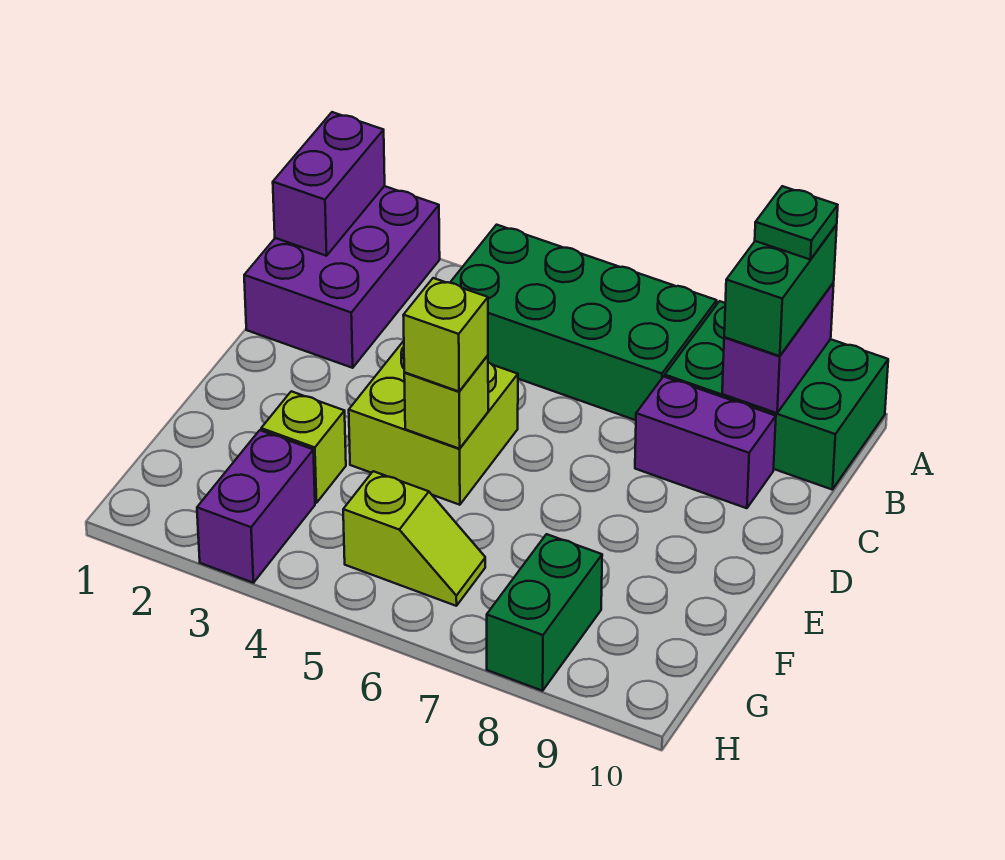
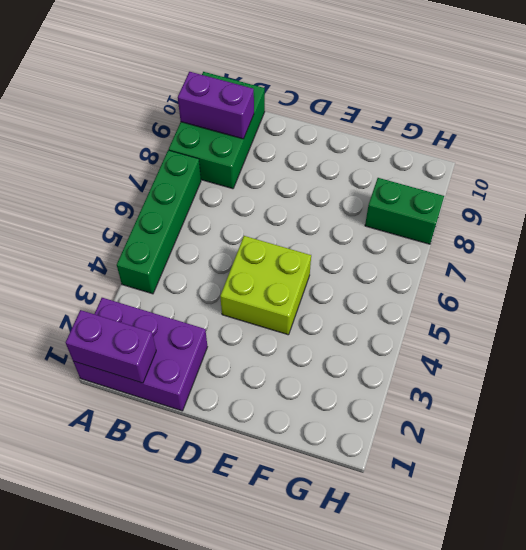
green 1x4 brick [117,150,201,294] -> green 2x4 brick [450,225,717,420]
none -> purple 1x2 brick [635,377,776,508]
none -> lime 1x1 brick [261,391,346,503]
none -> purple 1x2 brick [197,430,315,583]

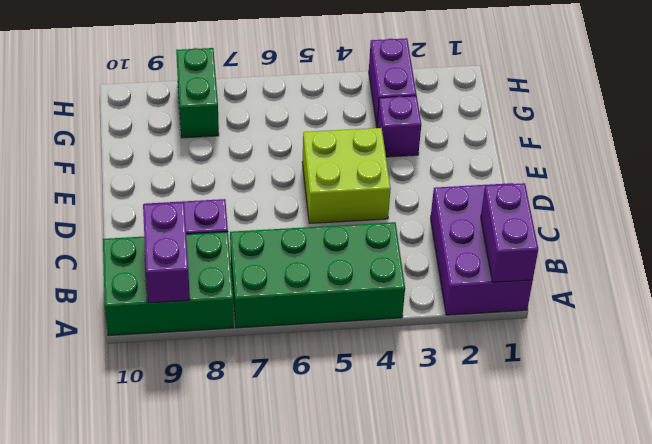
purple 1x1 brick [377,96,421,157] -> lime 1x1 brick [261,391,346,503]
none -> lime 1x2 slope [343,471,485,606]
none -> lime 1x1 brick [404,355,488,449]
none -> green 1x2 brick [724,225,837,356]

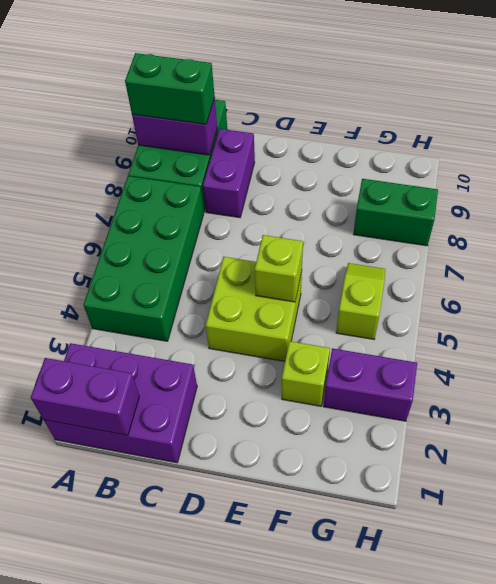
none -> lime 1x1 brick [403,278,488,391]
none -> green 1x1 plate [755,186,838,260]

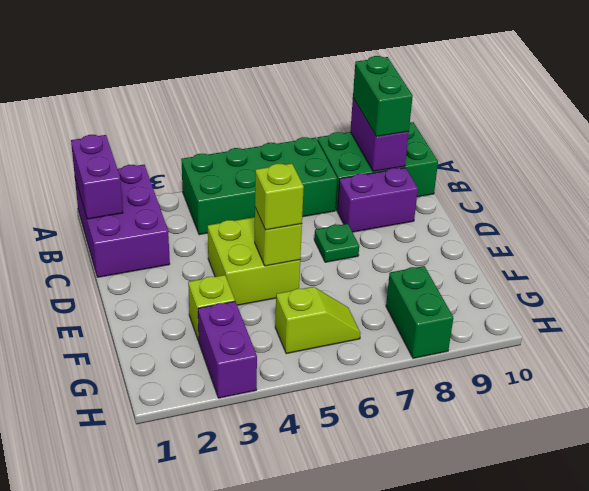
green 1x1 plate [314,224,359,262] -> green 1x1 plate moved to [755,186,838,260]

